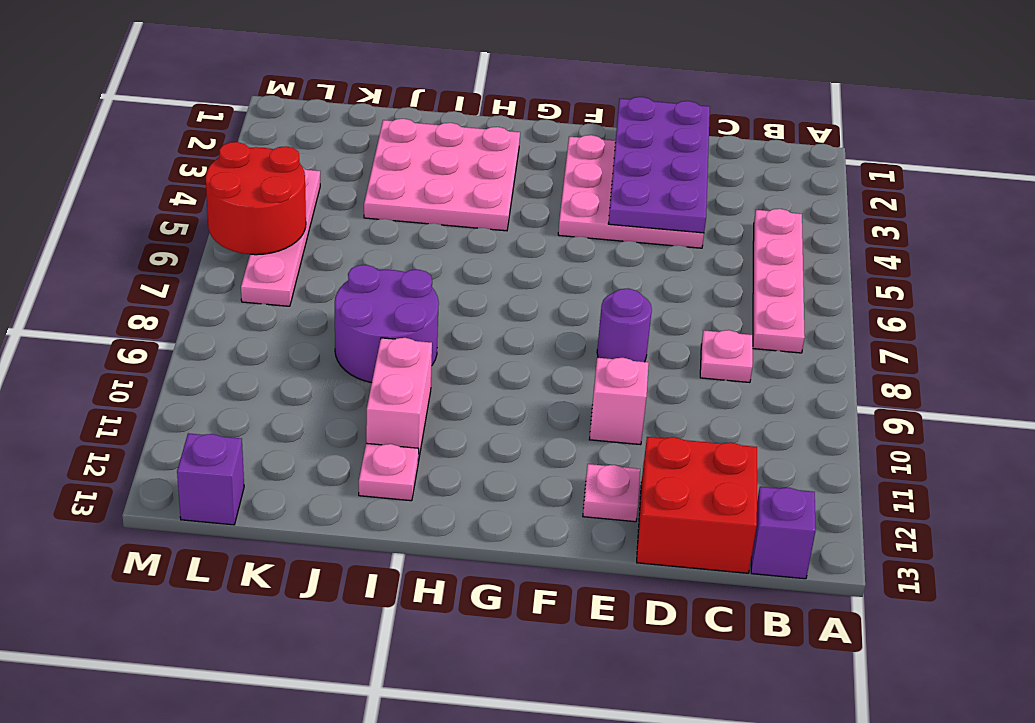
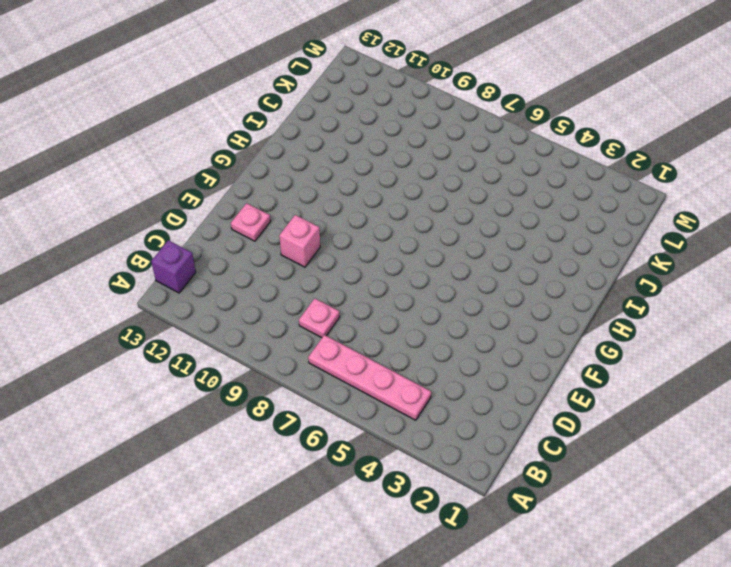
none -> red 2x2 brick [637,437,757,573]
none -> pink 3x3 plate [558,135,704,248]
none -> purple 1x1 round brick [597,288,652,362]

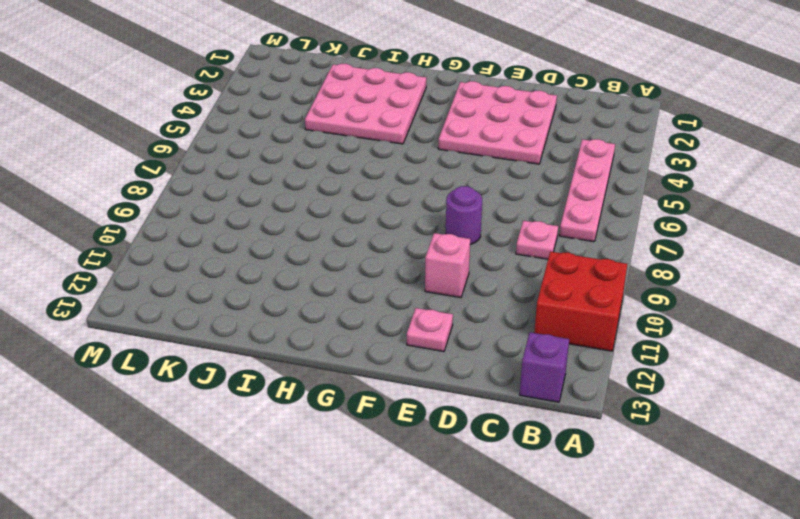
red 2x2 brick [534,252,627,351] -> red 2x2 brick moved to [637,437,757,573]
none -> purple 2x2 round brick [335,265,439,383]
none -> pink 1x2 brick [366,338,432,462]
none -> pink 1x1 plate [359,443,419,501]

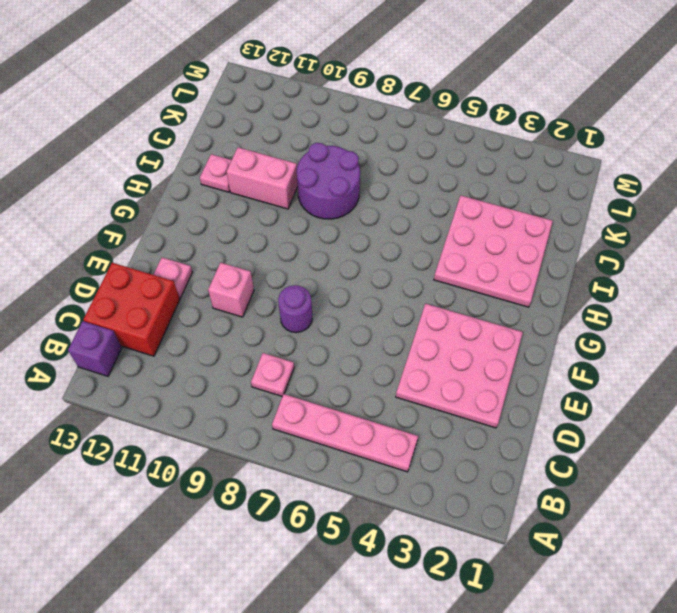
none -> pink 1x4 plate [241,168,320,306]
none -> purple 1x1 brick [177,433,244,525]
none -> purple 2x4 plate [608,97,710,233]

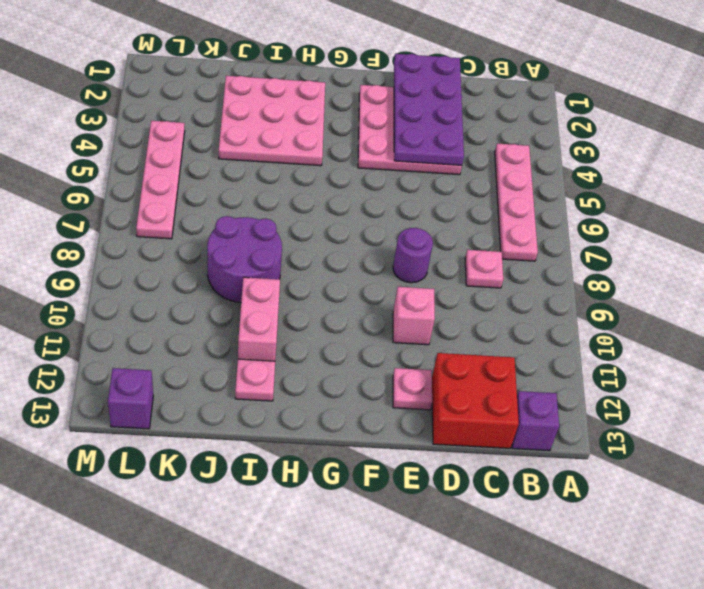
none -> red 2x2 round brick [206,142,306,255]

